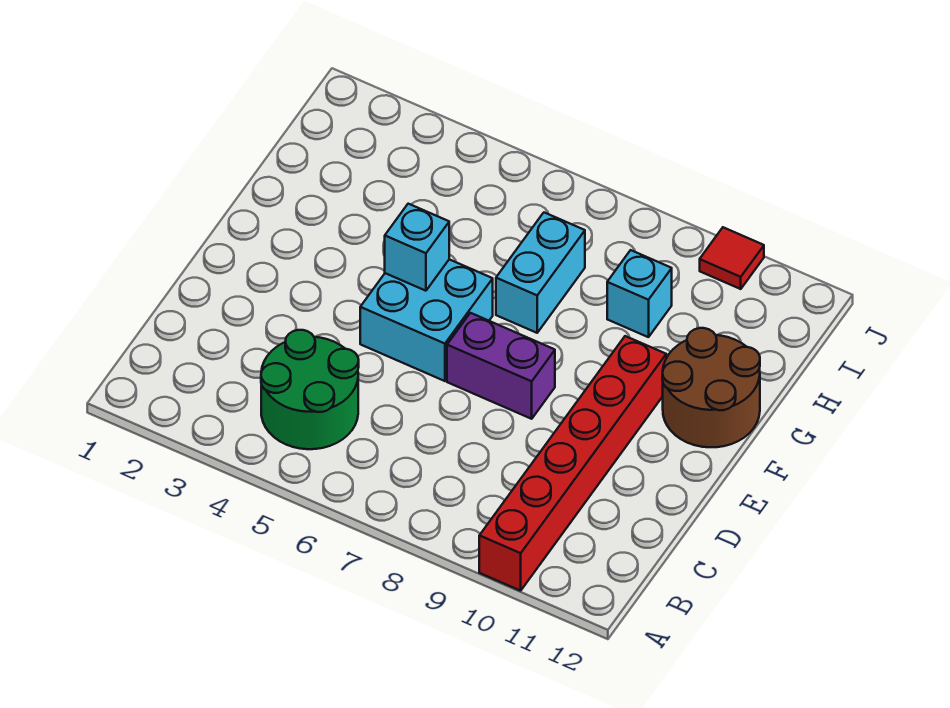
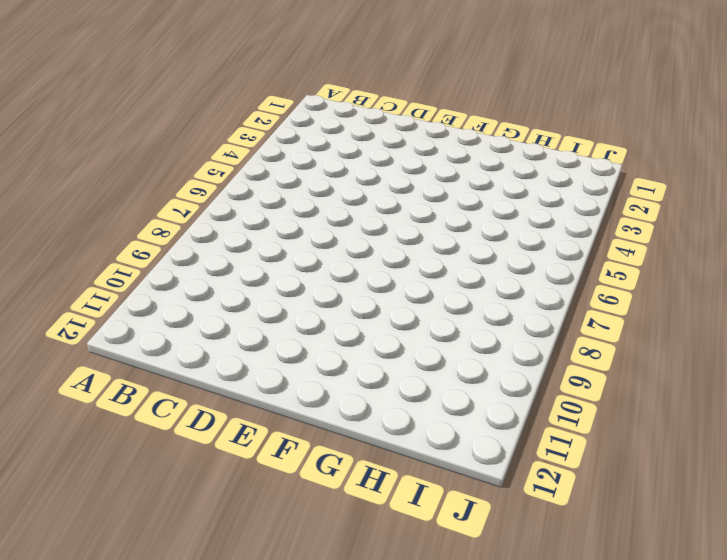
none -> red 1x6 brick [479,336,666,591]
none -> green 2x2 round brick [261,330,359,449]

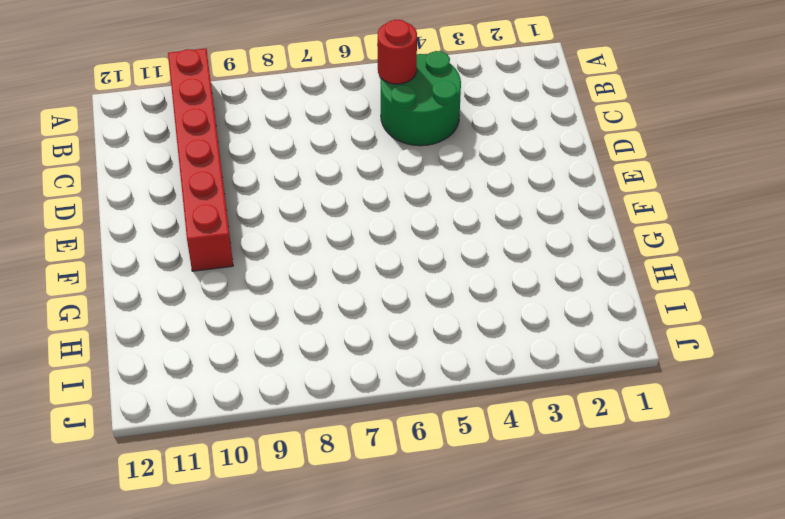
red 1x1 round brick [378,20,417,84] -> none
none -> cyan 2x2 brick [360,259,493,381]
none -> purple 1x2 brick [447,313,555,419]

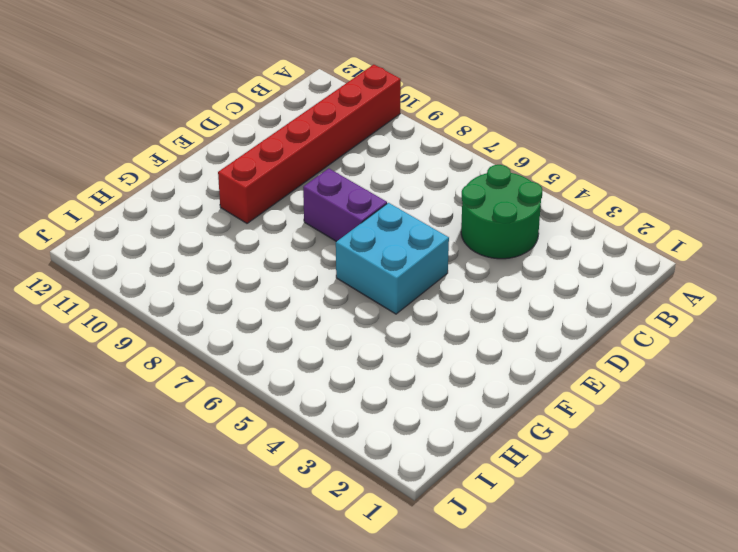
none -> brown 2x2 round brick [662,328,760,447]
none -> cyan 1x2 brick [496,213,585,333]

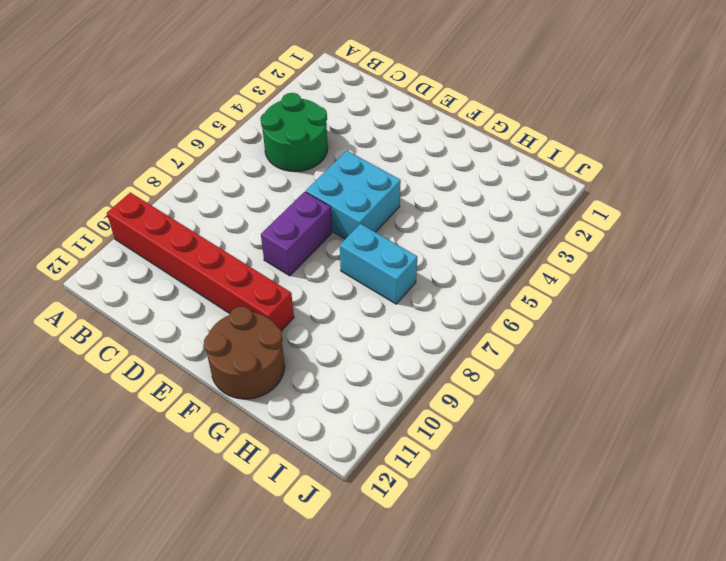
none -> cyan 1x1 brick [607,250,672,337]
none -> red 1x1 tile [700,227,764,289]

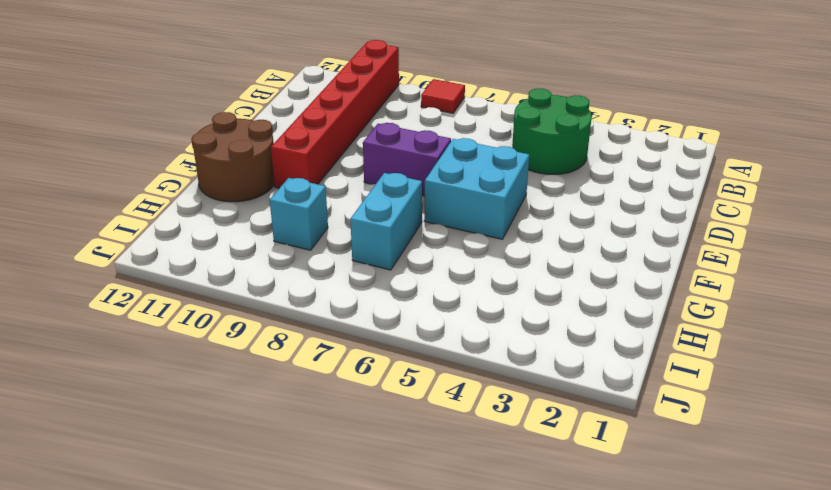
red 1x1 tile [421,79,465,113] -> red 1x1 tile moved to [700,227,764,289]
none -> cyan 1x1 brick [385,204,449,291]

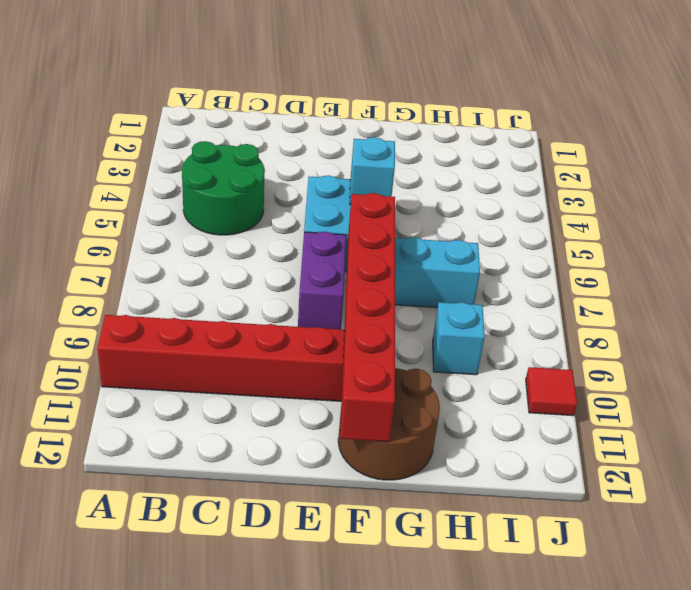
red 1x6 brick [340,193,395,442] -> none

